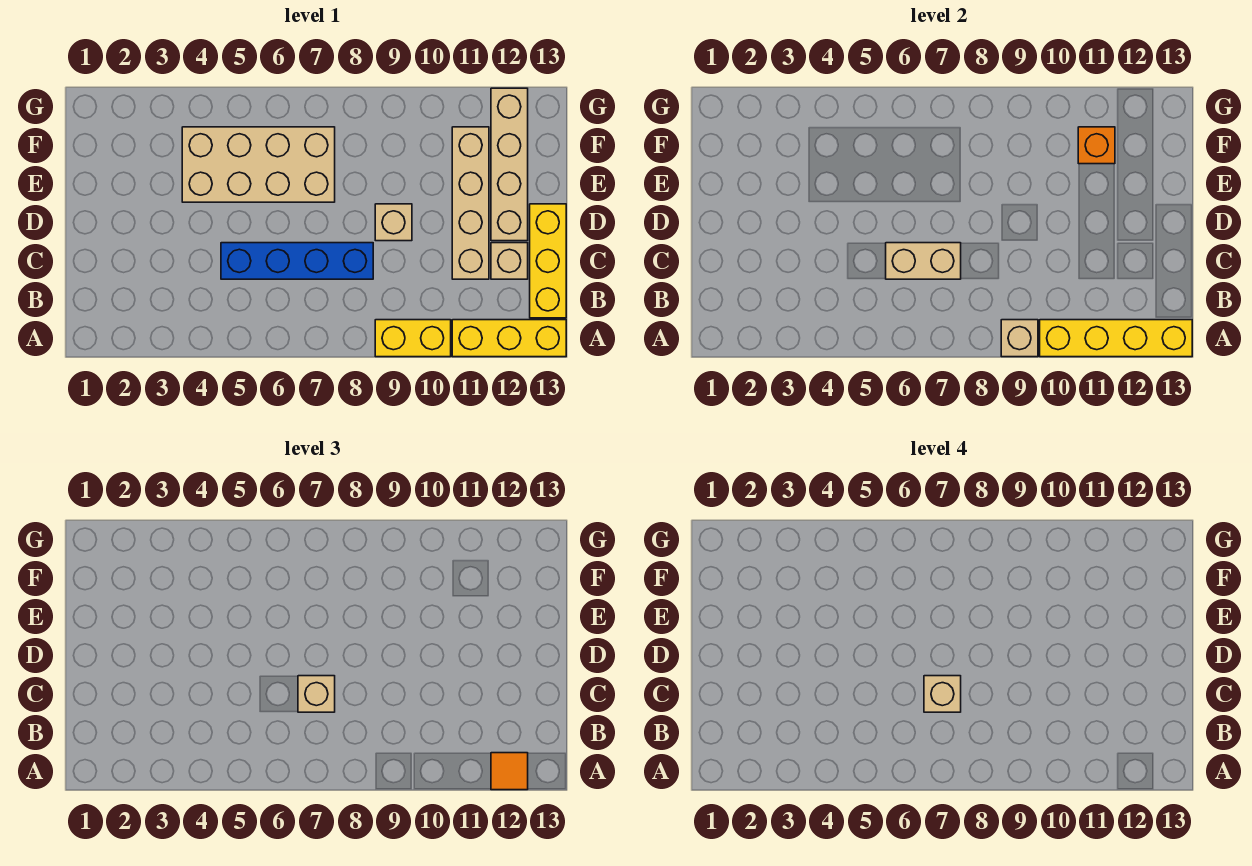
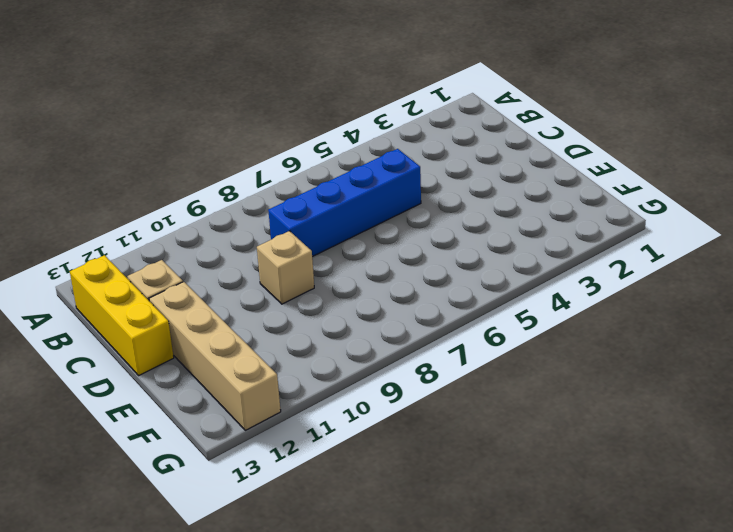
none -> yellow 1x2 brick [375,320,451,357]
none -> yellow 1x3 brick [452,320,566,357]
none -> tan 1x4 brick [452,127,489,279]

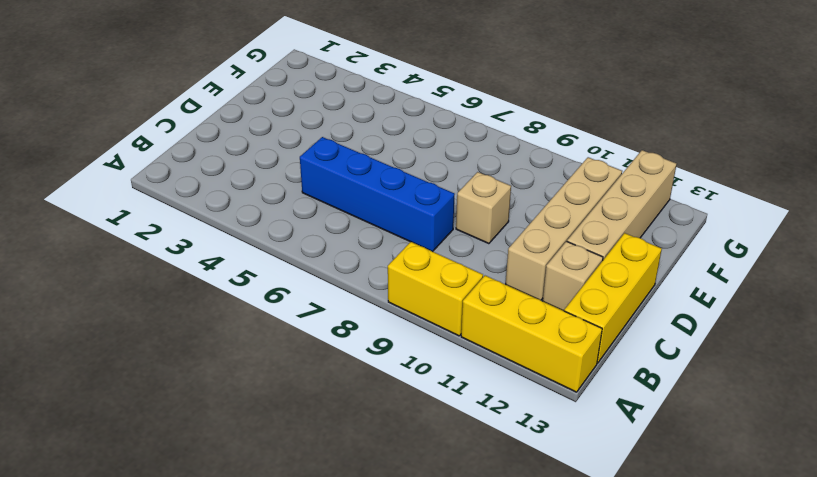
none -> tan 2x4 brick [182,127,335,202]
none -> tan 1x1 brick [1001,320,1038,357]
none -> yellow 1x4 brick [1040,320,1192,357]

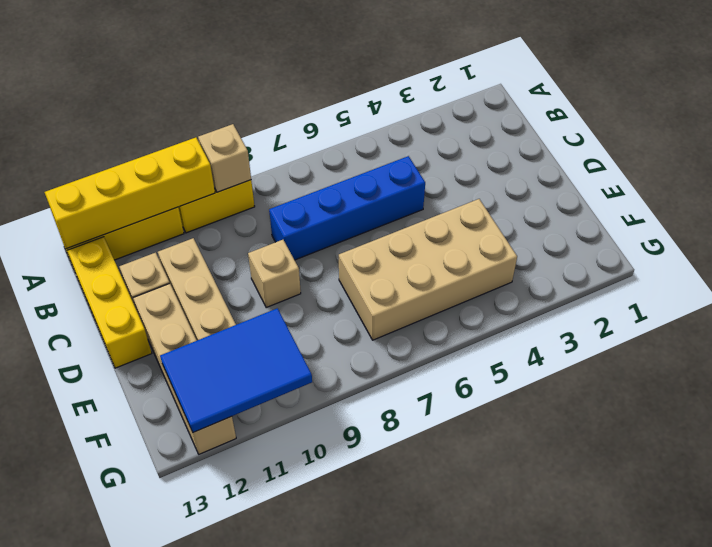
blue 2x3 tile [160,308,312,432] -> orange 1x1 brick [1078,127,1115,164]
none -> tan 1x2 brick [886,243,961,279]
none -> orange 1x1 tile [491,753,528,790]
none -> tan 1x1 brick [298,676,335,712]

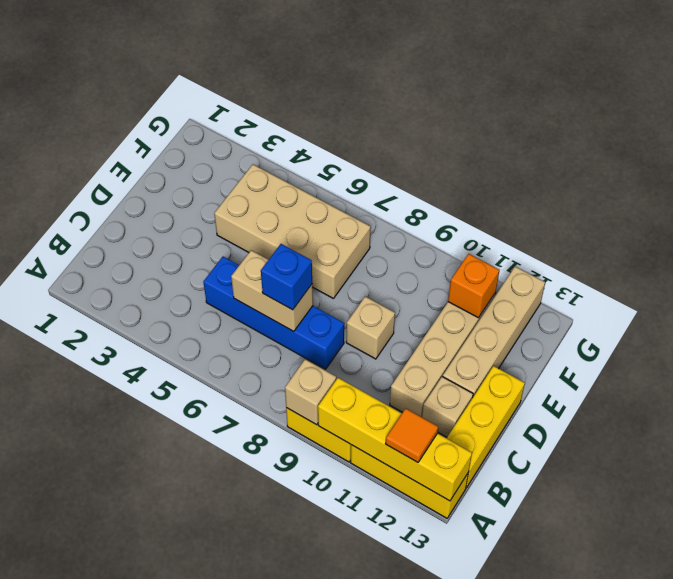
blue 1x1 brick [261,244,312,310] -> tan 1x1 brick [298,676,335,712]
none -> tan 1x1 brick [924,676,961,712]

